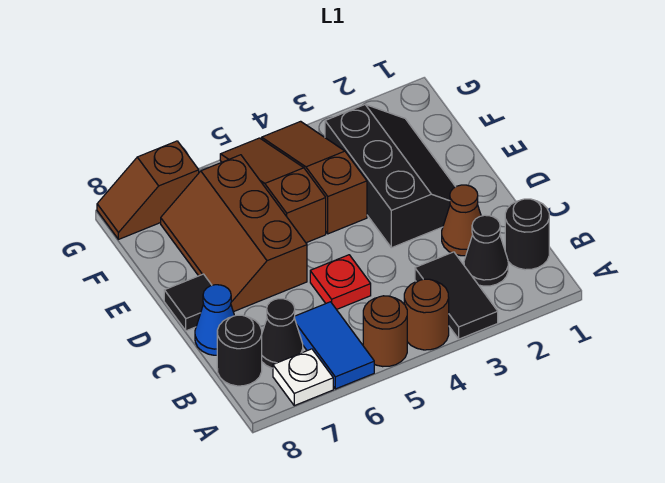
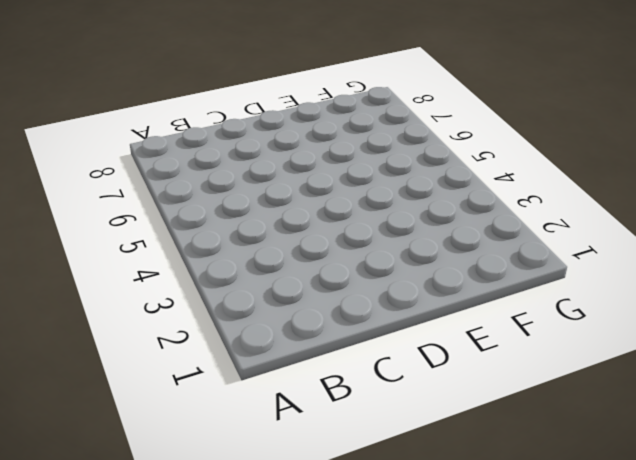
none -> black 1x2 tile [415,252,498,339]
none -> brown 1x1 round brick [404,279,449,350]
none -> brown 1x1 round brick [363,296,407,367]

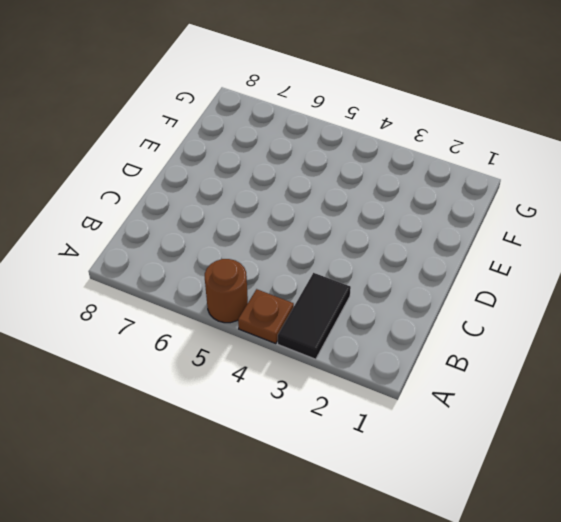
brown 1x1 plate [238,289,294,344] -> brown 1x1 round brick [404,279,449,350]
none -> blue 1x2 tile [294,302,374,389]
none -> white 1x1 plate [273,349,333,406]
none -> black 1x1 round brick [505,199,549,270]

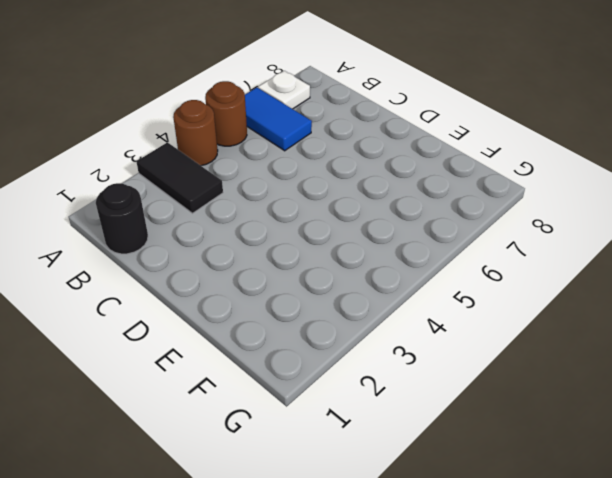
none -> black 1x1 cone [464,215,508,286]
none -> black 1x1 cone [262,299,303,368]
none -> black 1x1 round brick [217,315,262,386]

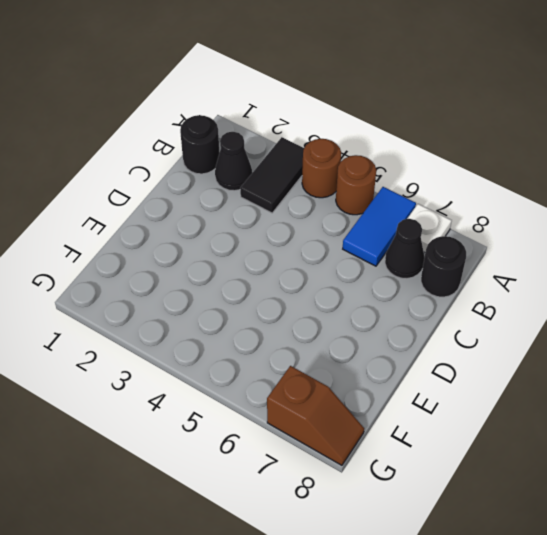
none -> brown 1x1 cone [442,185,481,256]
none -> red 1x1 plate [310,255,371,309]
none -> blue 1x1 cone [195,285,234,355]

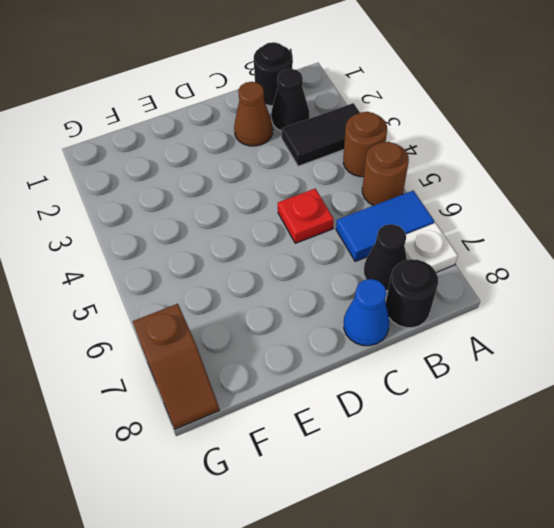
none -> black 2x3 slope [325,105,455,248]
none -> brown 2x3 slope [161,155,307,312]
none -> black 1x1 tile [164,274,212,331]

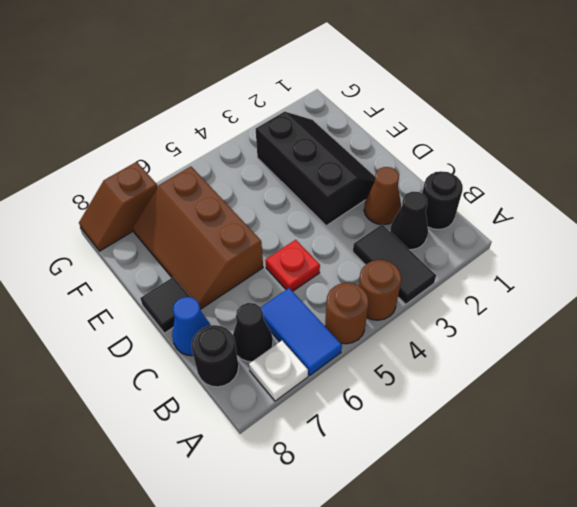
none -> brown 1x3 slope [262,121,367,234]
none -> brown 1x3 slope [220,138,326,243]

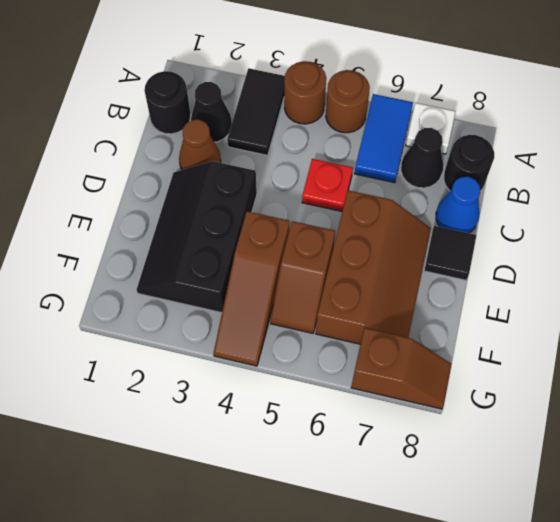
brown 1x2 slope [270,221,335,333] -> brown 1x3 slope [220,138,326,243]

